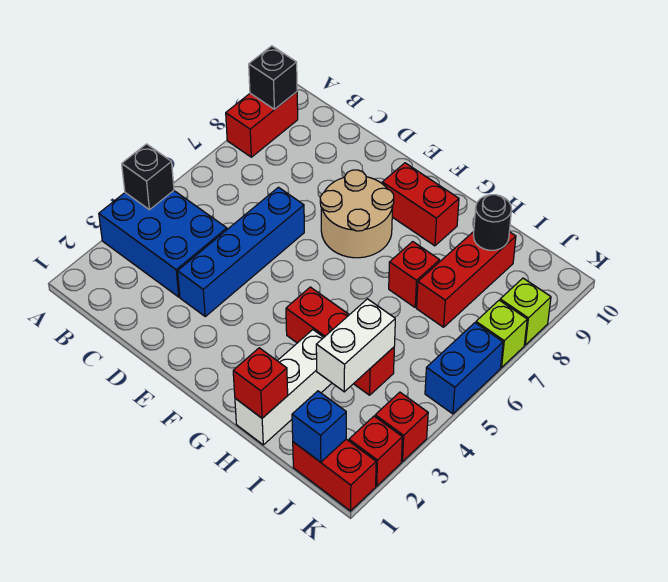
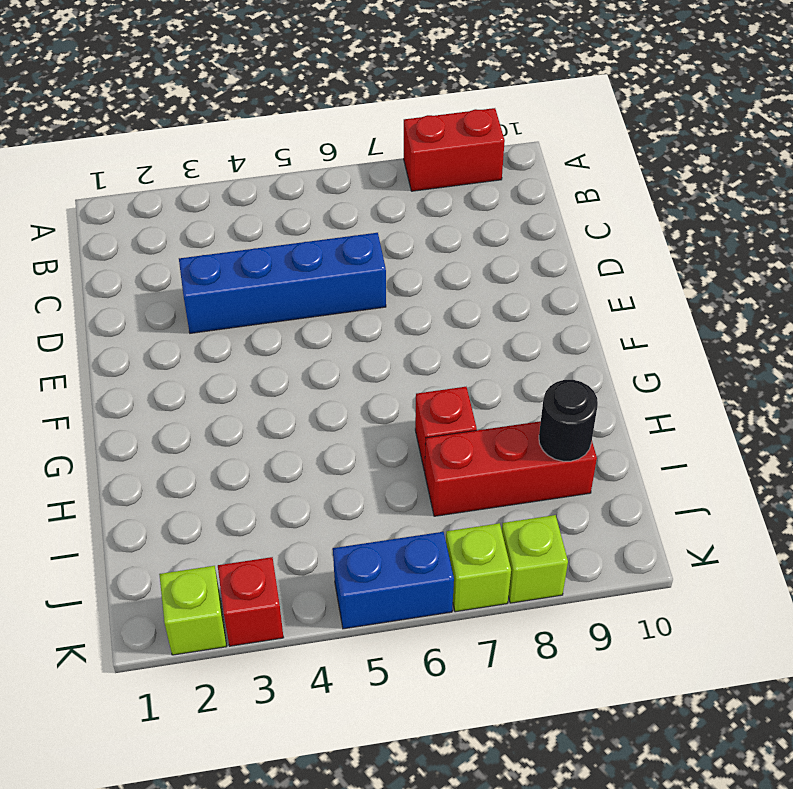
lime 1x1 brick [159,566,227,655] -> red 1x1 brick [349,416,402,486]
none -> blue 2x3 brick [99,191,227,297]
none -> tan 2x2 round brick [320,170,394,258]
none -> red 1x2 brick [382,163,459,246]

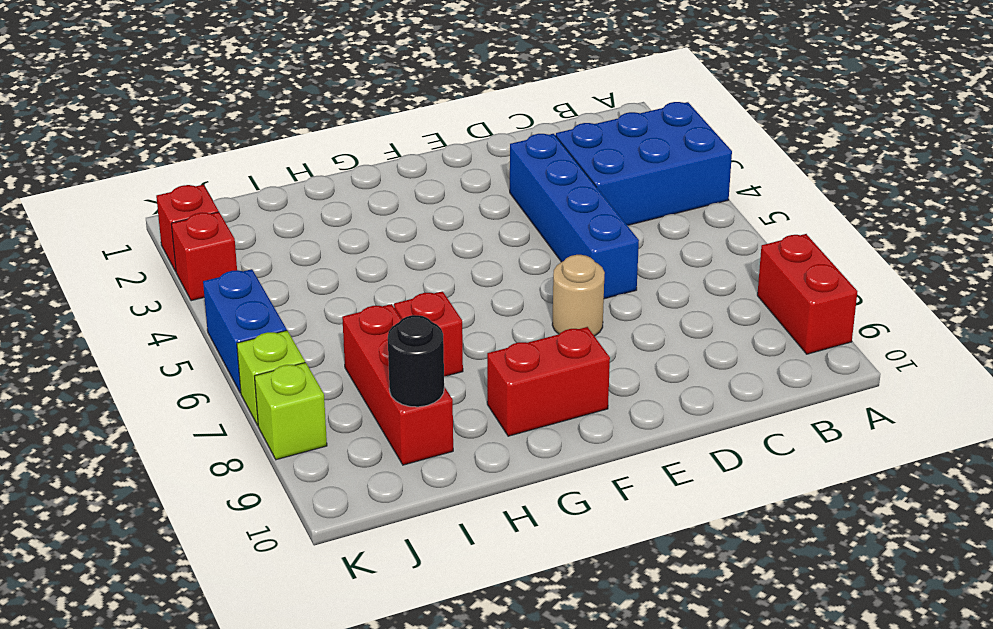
tan 1x1 round brick [552,255,605,336] -> tan 2x2 round brick [320,170,394,258]
none -> red 1x3 brick [286,287,394,395]
none -> white 1x3 brick [235,330,332,445]
none -> red 1x2 brick [293,439,376,511]

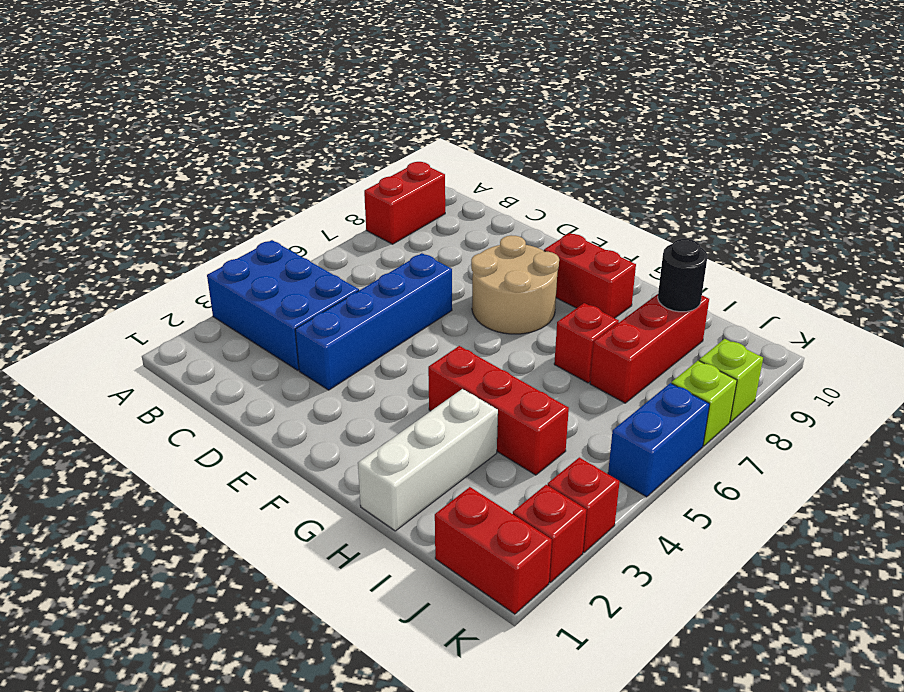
none -> black 1x1 brick [122,144,174,210]
none -> black 1x1 brick [249,46,297,109]
none -> red 1x1 brick [233,348,288,418]

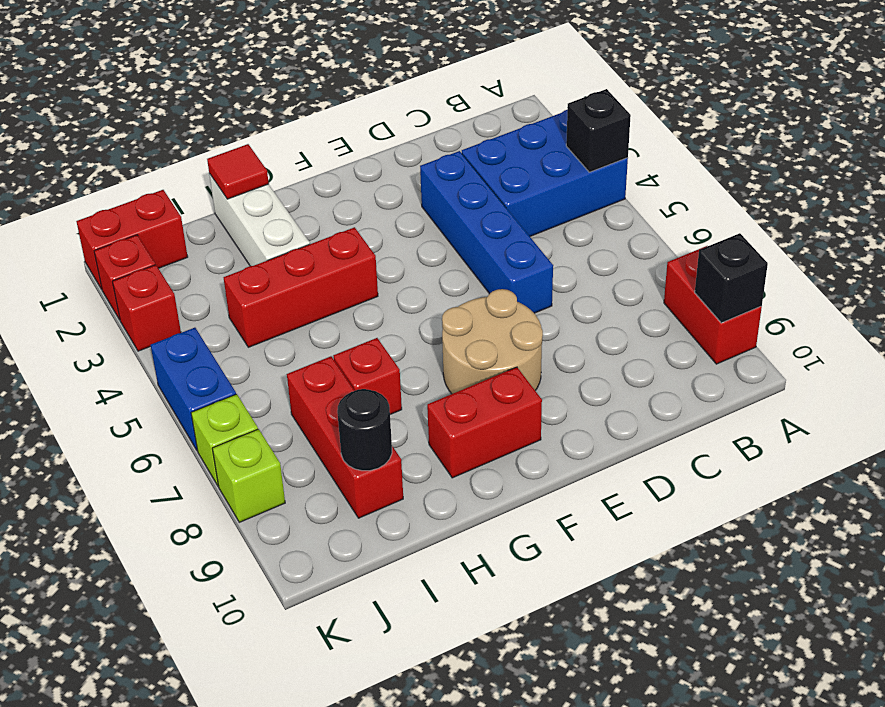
red 1x1 tile [207,144,269,199] -> red 1x1 brick [233,348,288,418]
none -> white 1x2 brick [316,299,395,392]
none -> blue 1x1 brick [292,391,346,462]

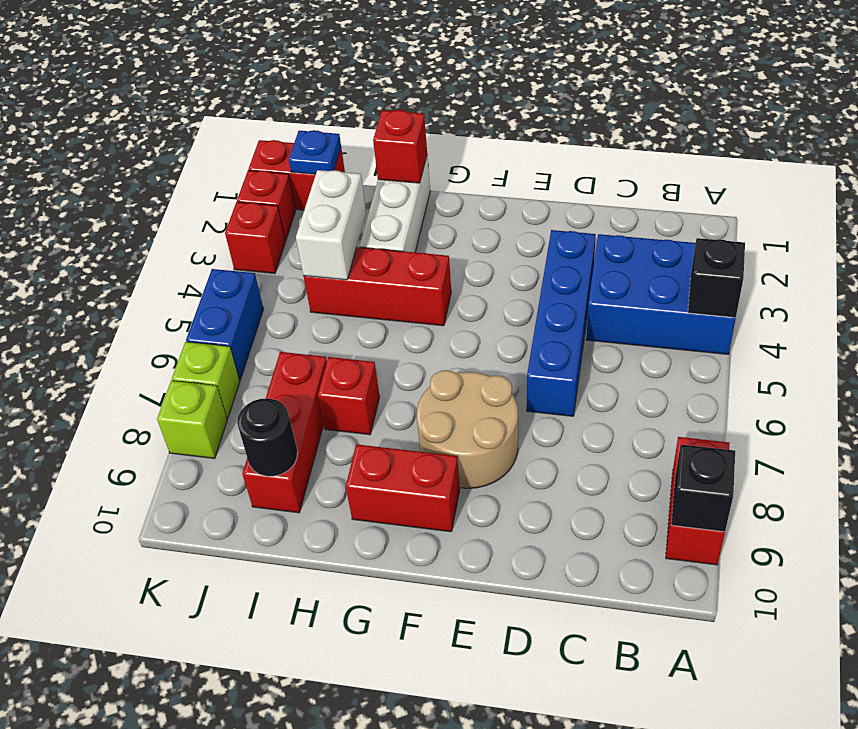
blue 1x1 plate [289,130,341,175] -> blue 1x1 brick [292,391,346,462]

